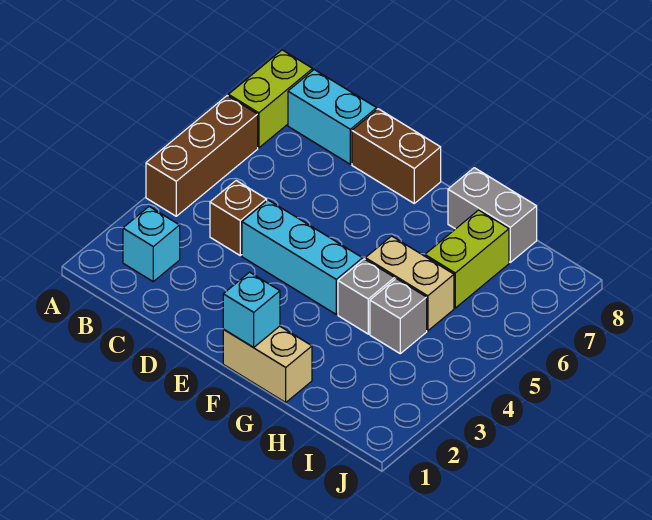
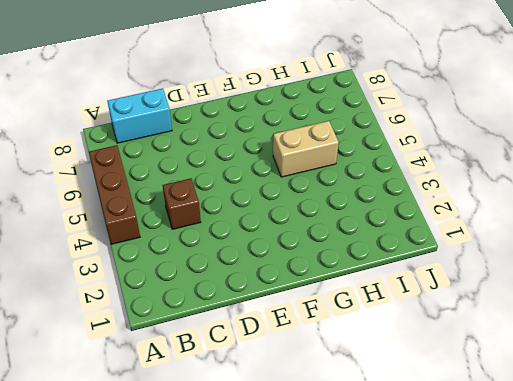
none -> lime 1x2 brick [228,50,313,148]
none -> cyan 1x1 brick [123,207,180,281]
none -> cyan 1x3 brick [242,200,363,314]

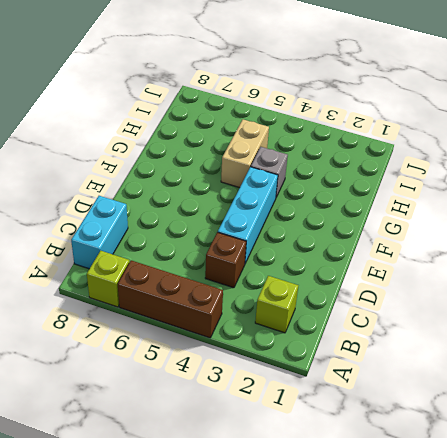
lime 1x1 brick [87,251,130,307] -> lime 1x2 brick [228,50,313,148]
lime 1x1 brick [255,276,298,333] -> cyan 1x1 brick [123,207,180,281]
none -> brown 1x2 brick [352,109,441,203]
none -> tan 1x2 brick [223,326,312,402]
none -> grey 1x2 brick [448,168,537,262]

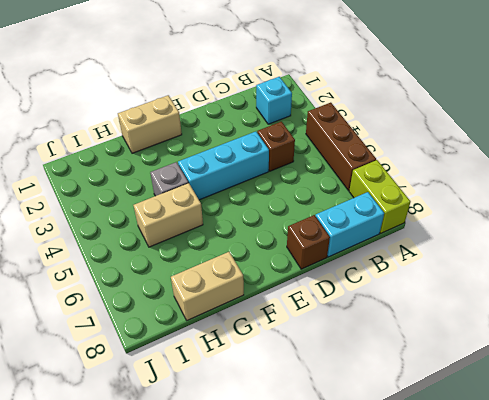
brown 1x1 brick [287,215,330,269] -> brown 1x2 brick [352,109,441,203]
tan 1x2 brick [171,252,244,320] -> grey 1x2 brick [448,168,537,262]
none -> grey 1x1 brick [370,279,427,354]
none -> lime 1x2 brick [425,210,509,308]
none -> cyan 1x1 brick [223,272,280,347]

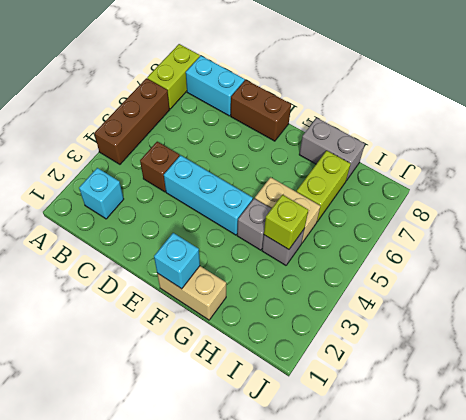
lime 1x1 brick [264,195,308,250] -> none

